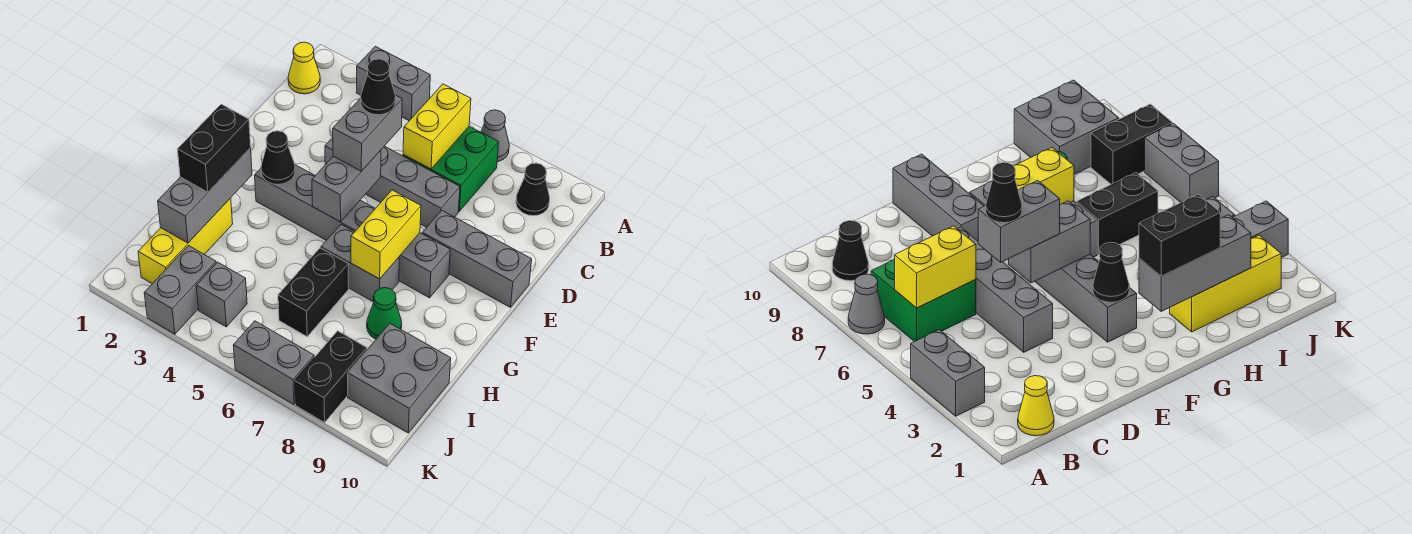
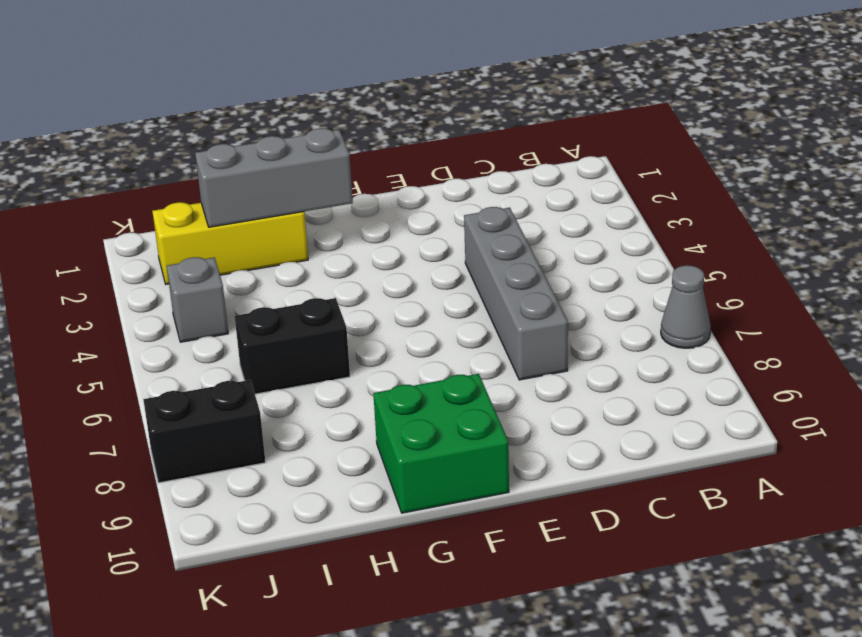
green 2x2 brick [373,374,509,513] -> green 2x2 brick moved to [403,126,499,211]
none -> grey 1x2 brick [357,46,430,121]
none -> yellow 1x1 cone [288,42,320,94]
none -> black 1x1 cone [516,163,550,216]

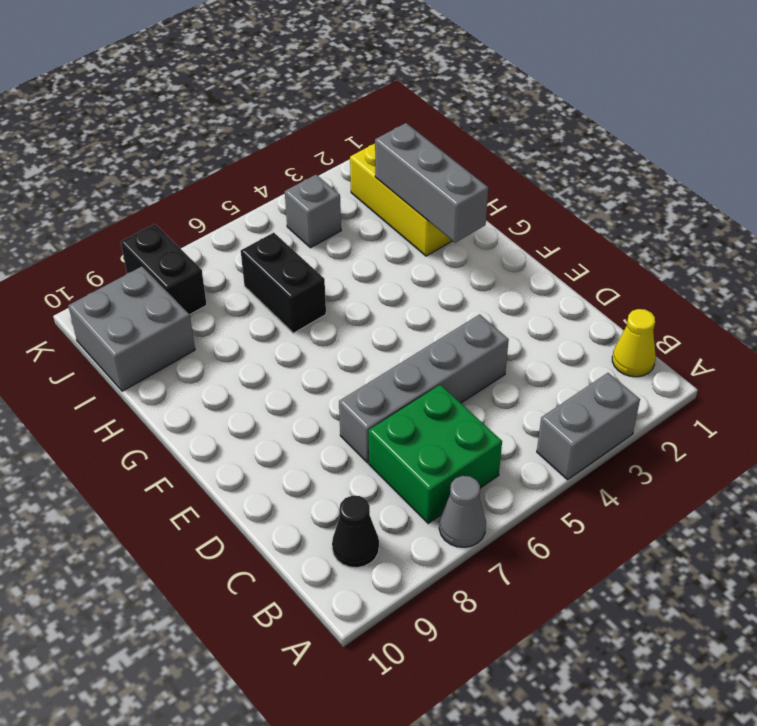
none -> grey 1x3 brick [422,210,532,307]
none -> grey 1x6 brick [255,165,450,298]
none -> grey 1x2 brick [321,224,399,302]

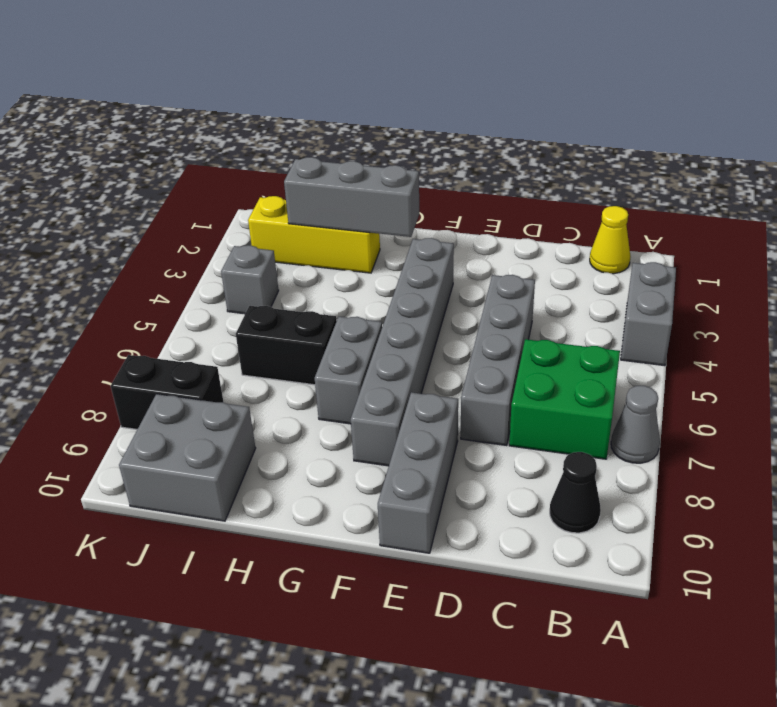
none -> green 1x1 cone [367,288,402,339]
none -> grey 1x2 brick [144,246,216,334]
none -> grey 1x2 brick [233,321,314,404]

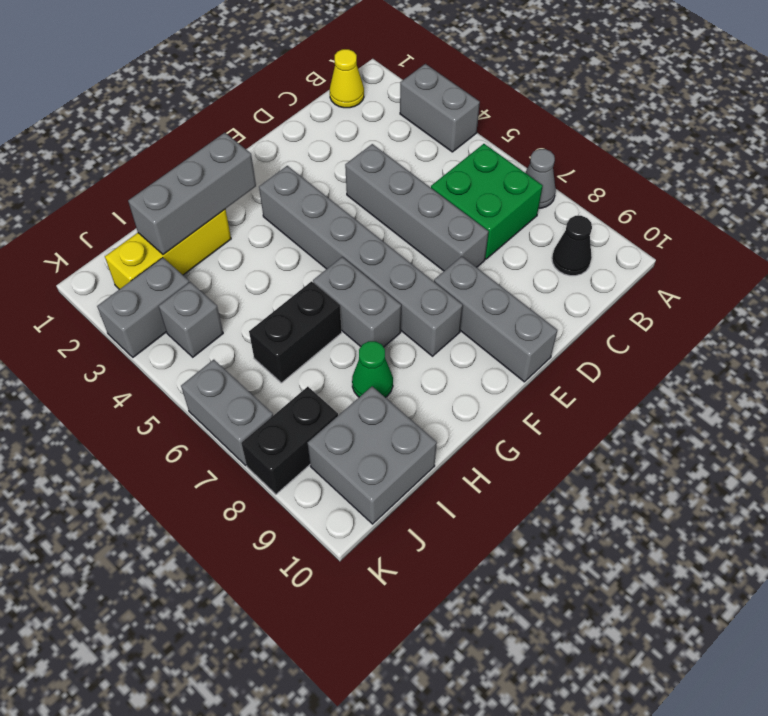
none -> yellow 1x2 brick [403,84,471,169]
none -> grey 1x2 brick [312,150,381,222]
none -> black 1x1 cone [261,131,295,184]

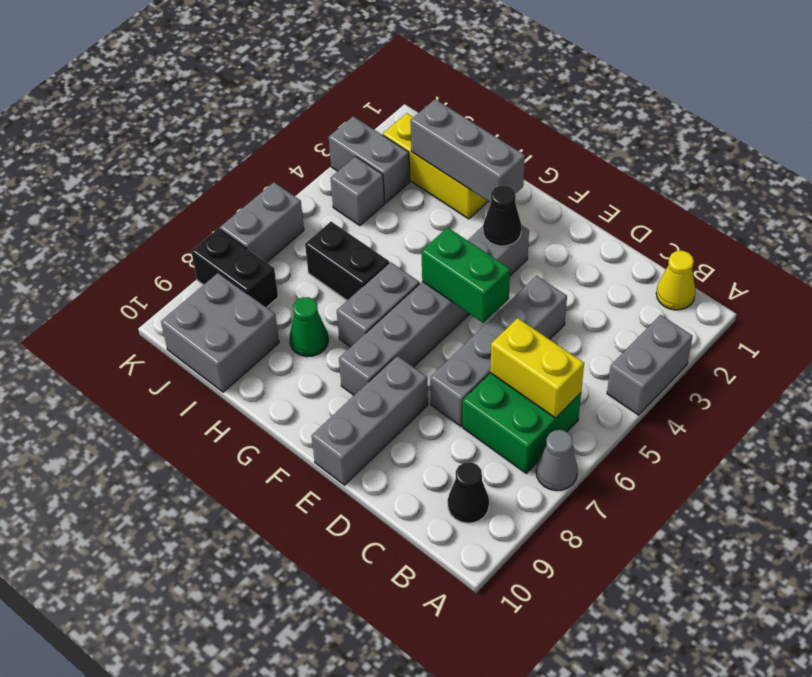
green 1x2 brick [421,228,510,323] -> grey 1x2 brick [312,150,381,222]
none -> yellow 1x2 brick [351,190,421,279]
none -> grey 1x2 brick [333,95,402,171]
none -> black 1x2 brick [177,104,251,192]

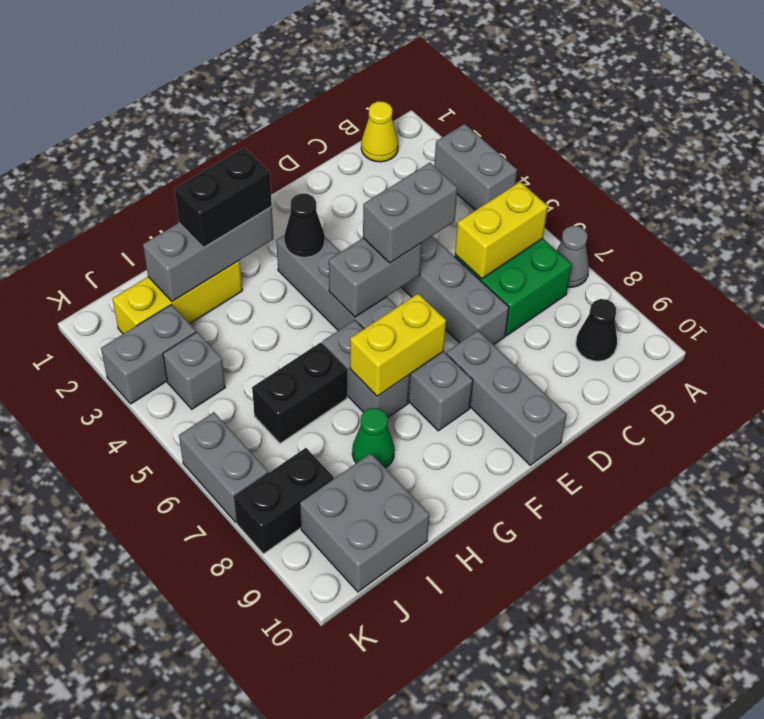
none -> black 1x1 cone [361,59,396,115]

